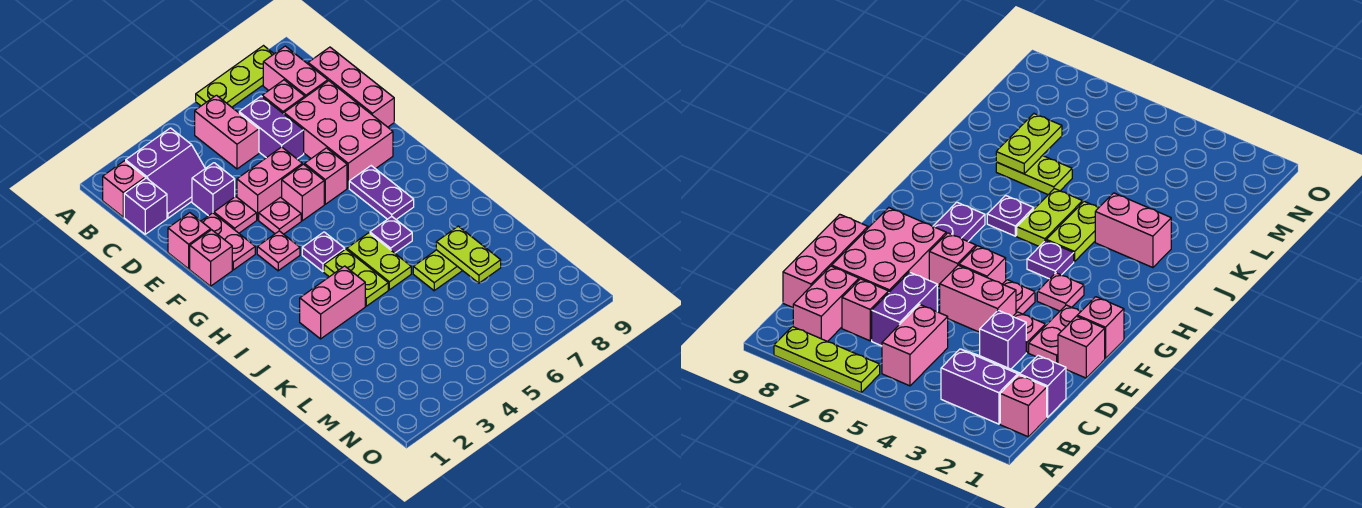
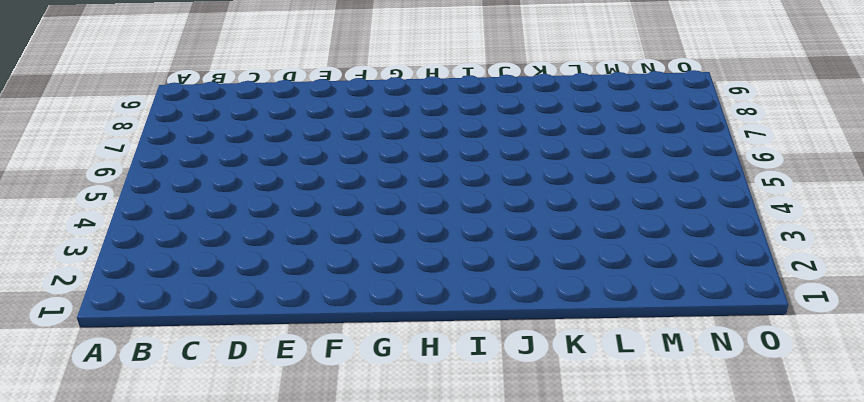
none -> lime 1x3 plate [196,46,274,107]
none -> pink 1x1 brick [103,161,145,217]
none -> purple 2x2 slope [126,128,205,218]

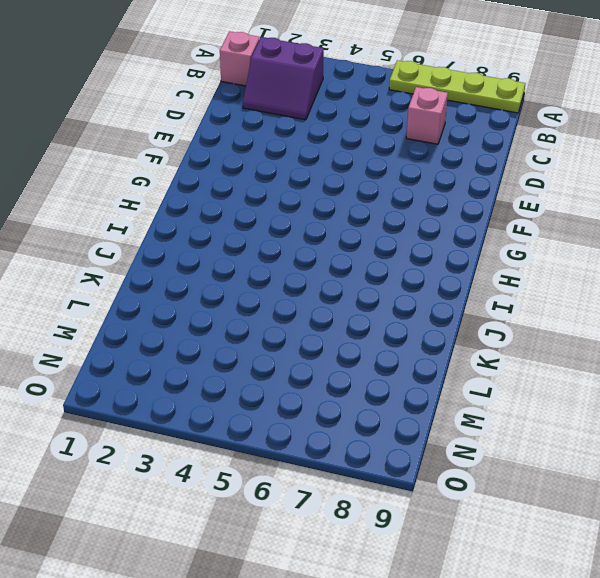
lime 1x4 plate [389,60,525,113] -> lime 1x3 plate [196,46,274,107]
none -> pink 1x2 brick [195,95,259,169]
none -> pink 1x2 brick [263,46,328,97]
none -> purple 1x1 brick [124,178,167,234]

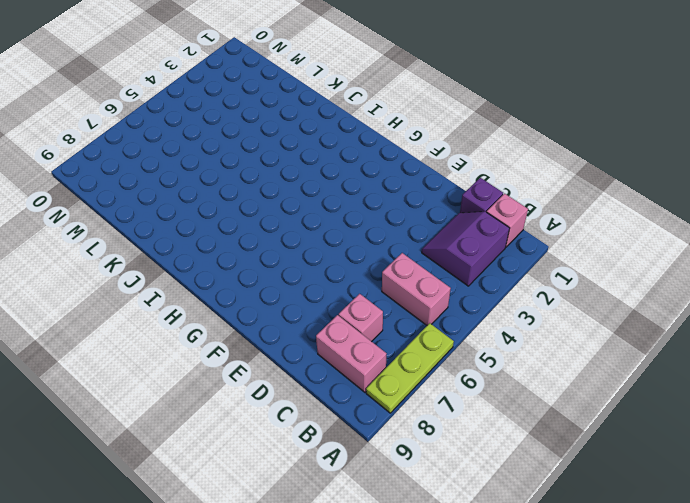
none -> purple 1x2 brick [239,96,304,159]
none -> pink 1x3 brick [308,47,394,127]
none -> purple 1x1 brick [192,163,235,216]

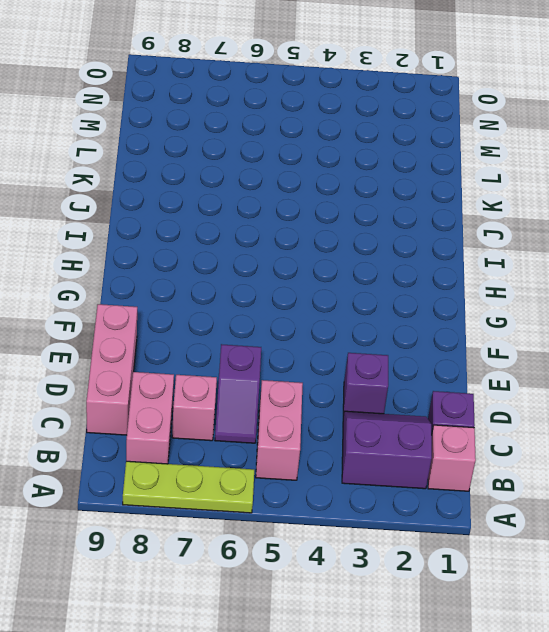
purple 1x2 slope [215,344,261,443] -> purple 1x2 brick [239,96,304,159]
none -> pink 2x3 brick [284,81,393,188]
none -> pink 1x1 brick [168,213,211,269]
none -> pink 1x2 plate [201,213,255,270]

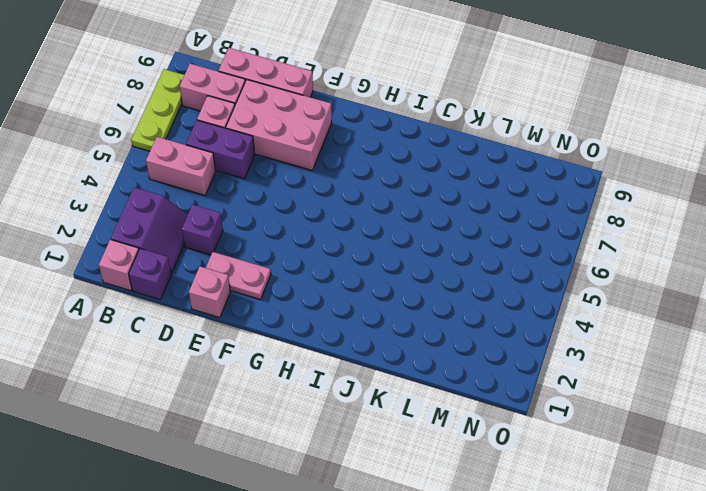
none -> pink 1x1 plate [214,197,257,233]
none -> pink 1x2 brick [237,147,302,220]
none -> pink 1x1 brick [190,230,232,286]

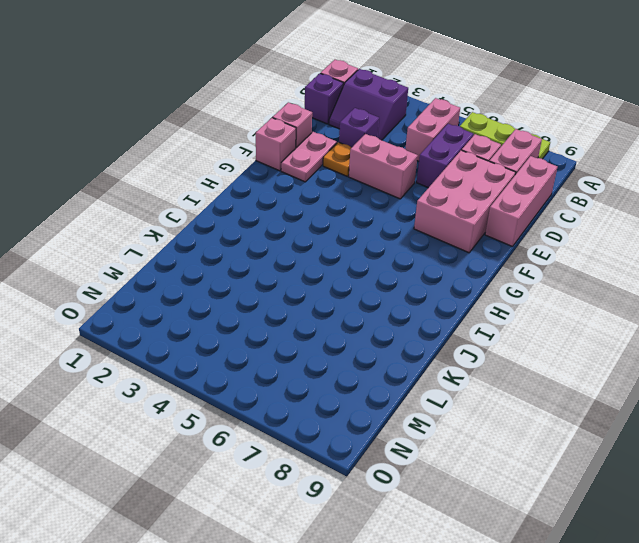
orange 1x1 plate [323,142,351,176] -> pink 1x1 plate [214,197,257,233]
none -> pink 1x1 plate [259,197,301,234]
none -> pink 1x1 brick [282,164,324,221]
none -> pink 1x1 brick [305,148,347,204]

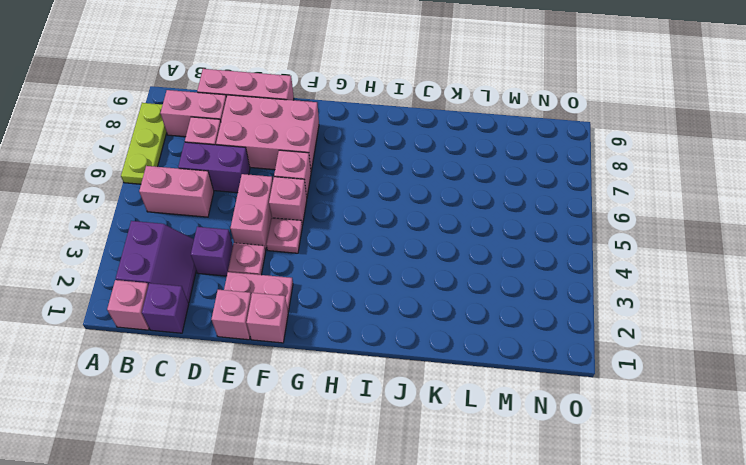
none -> pink 1x1 plate [257,231,300,271]
none -> purple 1x2 plate [349,166,414,219]
none -> purple 1x1 plate [302,232,345,272]

